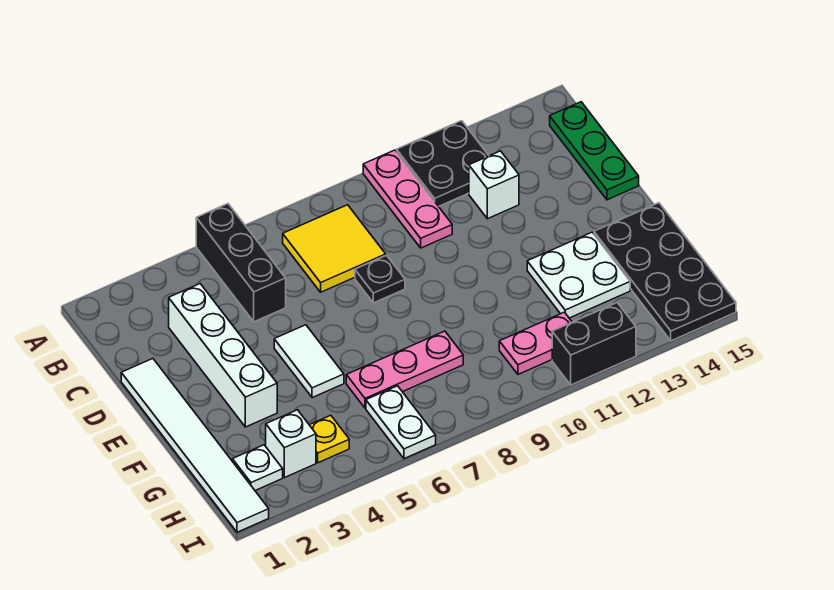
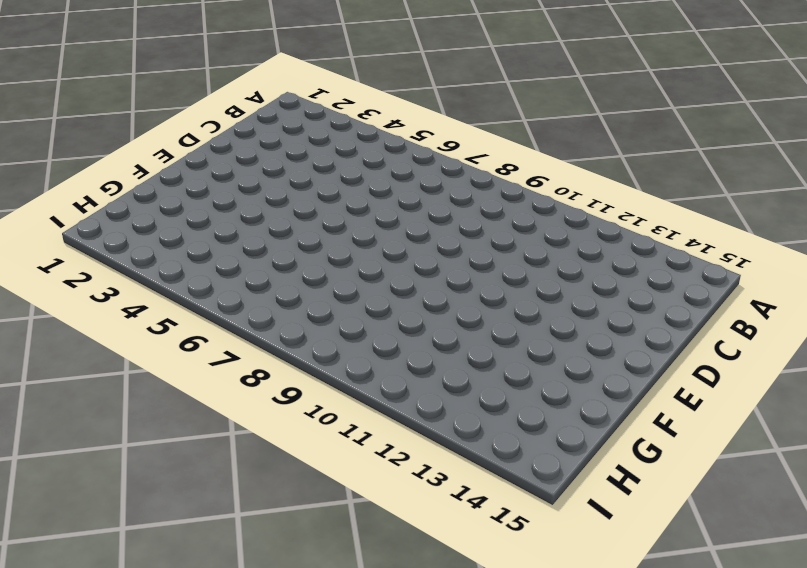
none -> black 1x3 brick [196,204,286,322]
none -> pink 1x3 plate [363,150,452,248]
none -> black 2x2 plate [397,121,489,206]

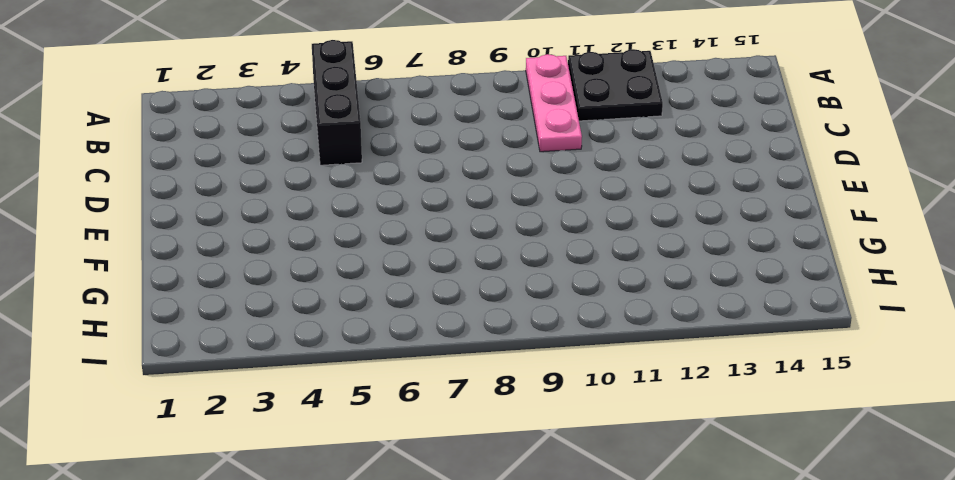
none -> yellow 2x2 tile [283,205,386,292]
none -> green 1x3 plate [550,102,639,200]
none -> white 1x4 brick [169,284,277,427]

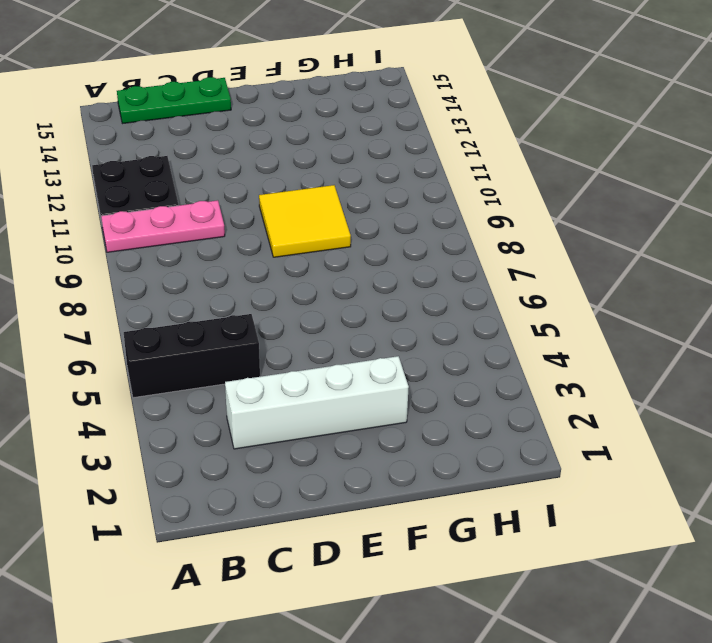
yellow 2x2 tile [259,185,351,257] -> yellow 2x2 tile moved to [283,205,386,292]
none -> white 1x1 brick [469,151,519,219]
none -> white 1x6 tile [121,359,269,532]
none -> black 1x1 plate [355,255,405,303]

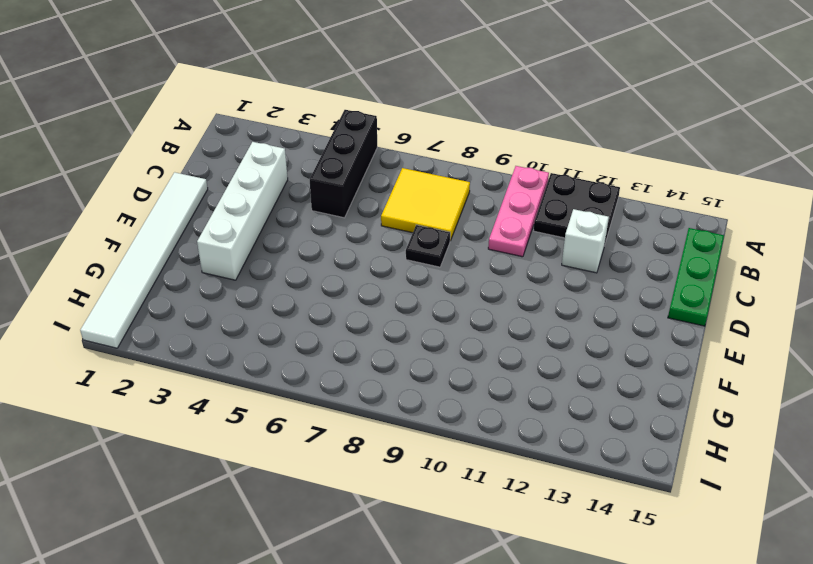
none -> white 1x2 tile [274,325,344,398]
none -> white 2x2 plate [527,232,630,318]
none -> black 2x4 plate [594,203,736,341]

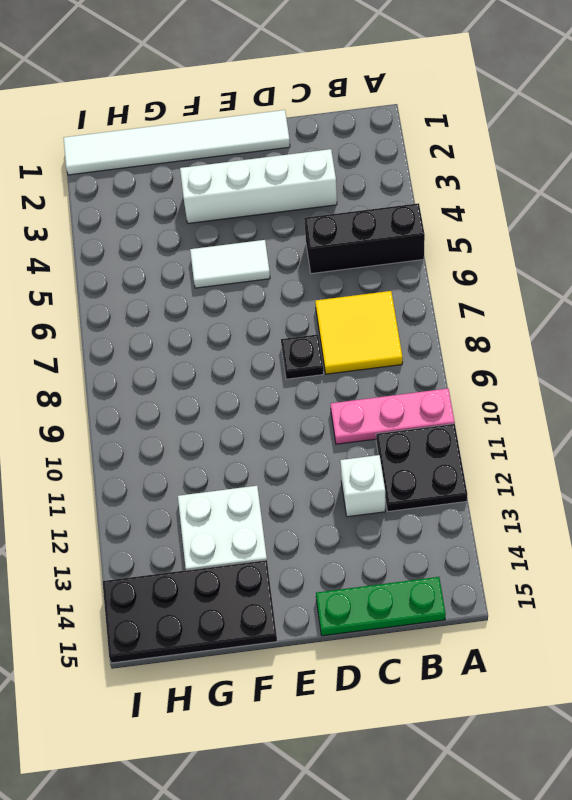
none -> pink 1x3 plate [346,331,463,408]
none -> white 1x1 plate [232,445,283,491]
none -> white 1x1 brick [266,410,316,478]

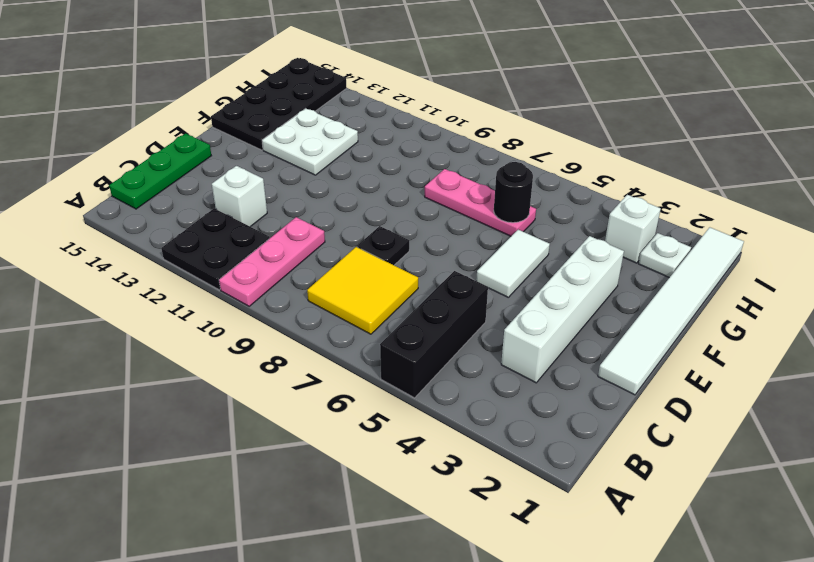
black 1x1 round brick [494,162,533,223] -> none
none -> yellow 1x1 plate [310,415,349,463]
none -> white 1x2 plate [366,386,436,459]
none -> pink 1x2 plate [499,312,572,374]

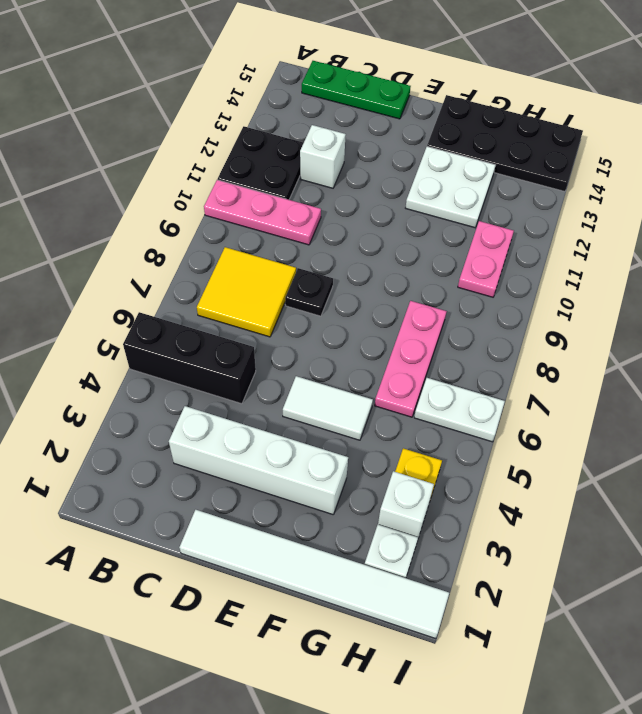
none -> black 1x2 brick [552,303,636,385]

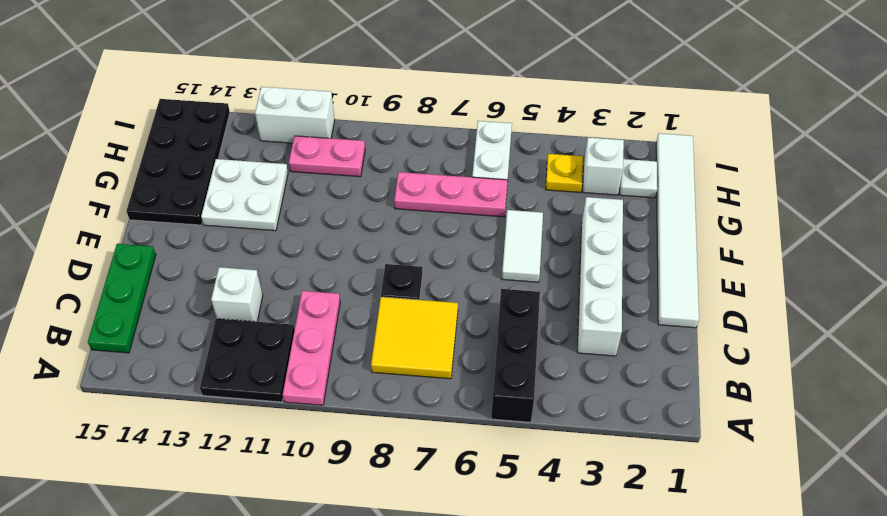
white 1x2 brick [255,87,335,143] -> black 1x2 brick [552,303,636,385]

